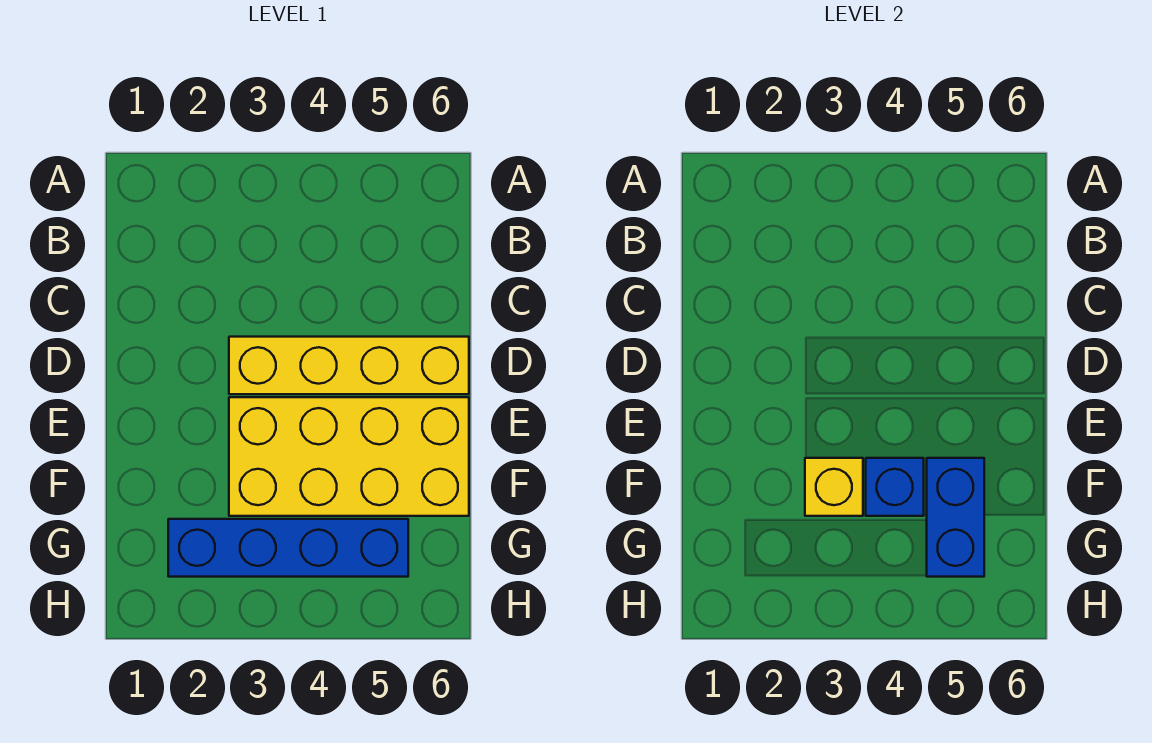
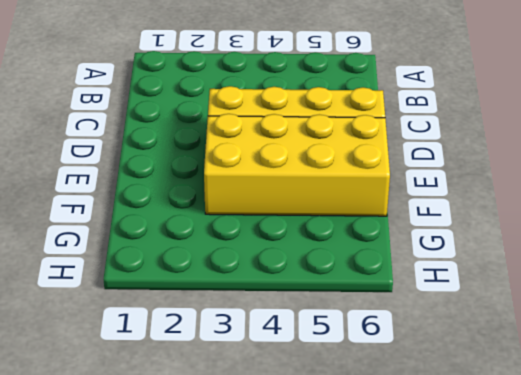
none -> blue 1x4 brick [168,519,408,577]
none -> yellow 1x1 brick [805,458,863,516]

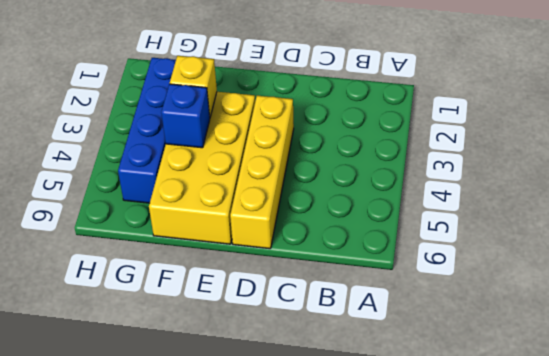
none -> blue 1x2 brick [927,458,984,577]

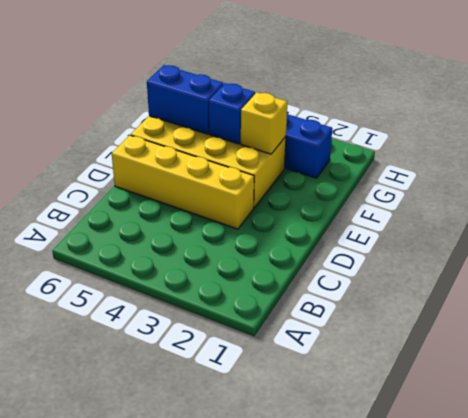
blue 1x2 brick [147,65,223,134] -> blue 1x2 brick turned to [927,458,984,577]

